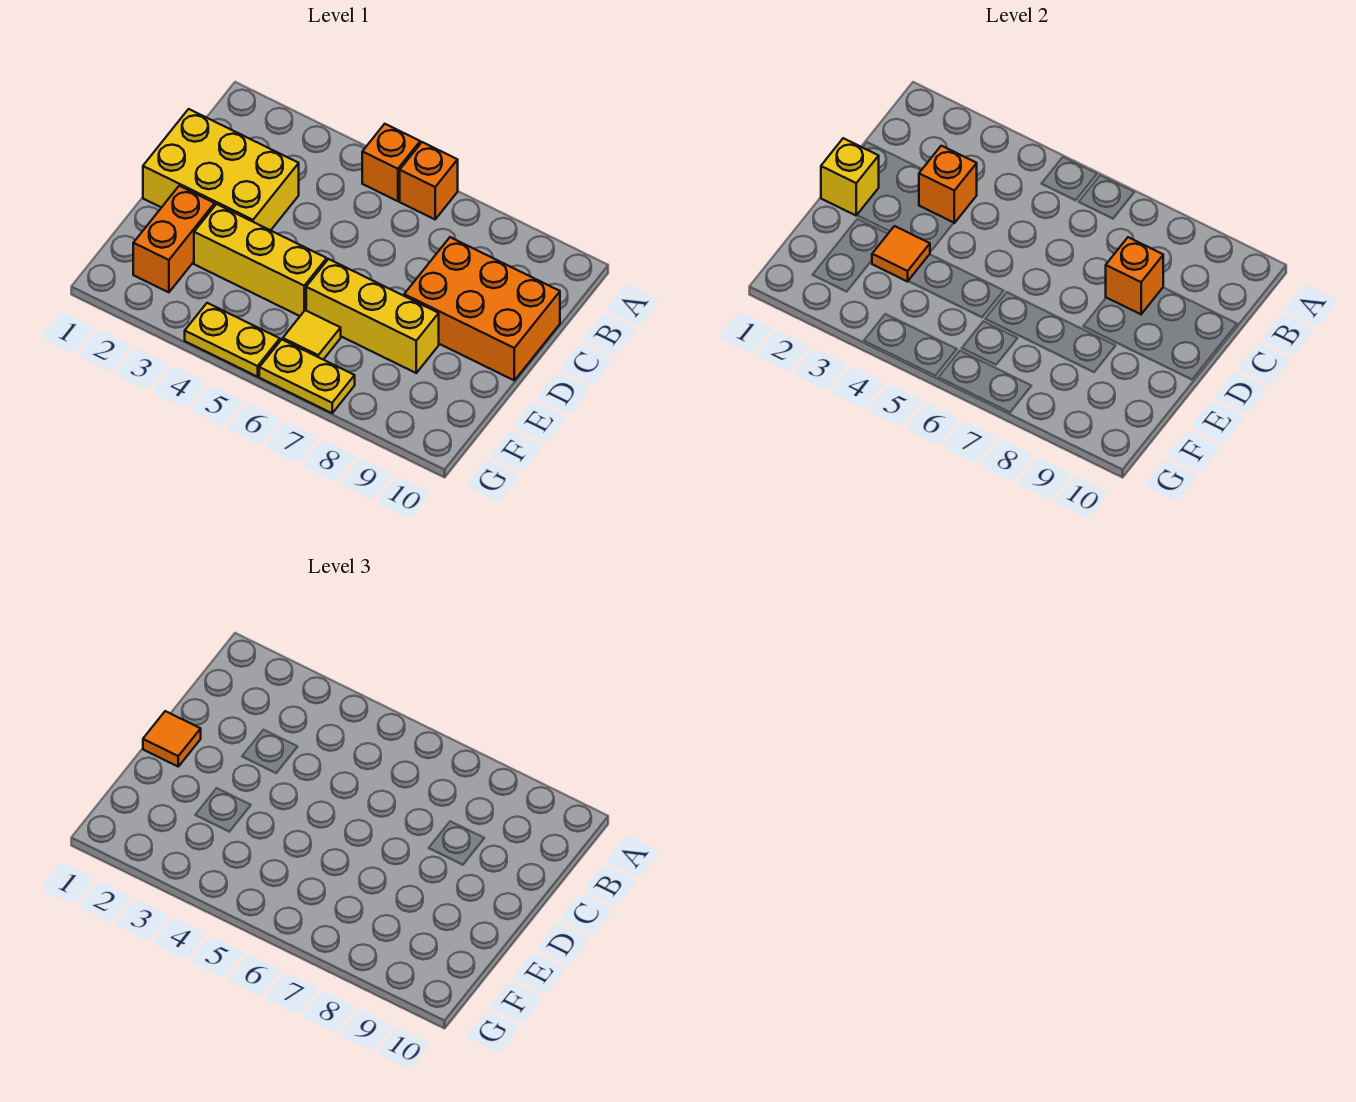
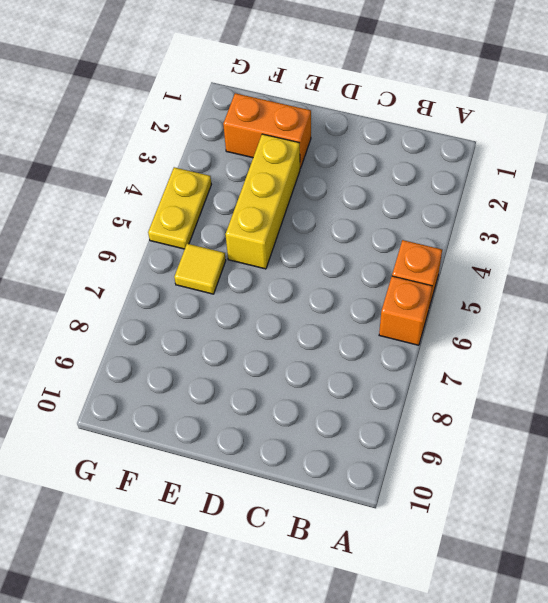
none -> yellow 2x3 brick [143,109,299,230]
none -> orange 2x3 brick [404,237,560,380]
none -> yellow 1x3 brick [306,259,439,373]

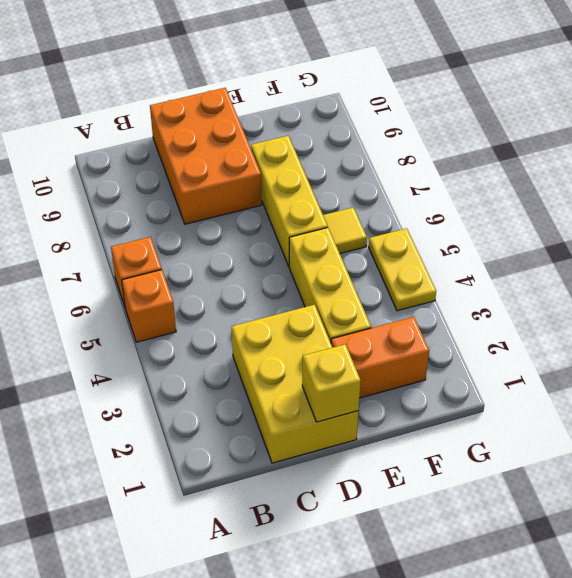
none -> yellow 1x2 plate [259,340,355,413]
none -> orange 1x1 brick [919,146,977,223]
none -> orange 1x1 brick [1106,237,1163,314]

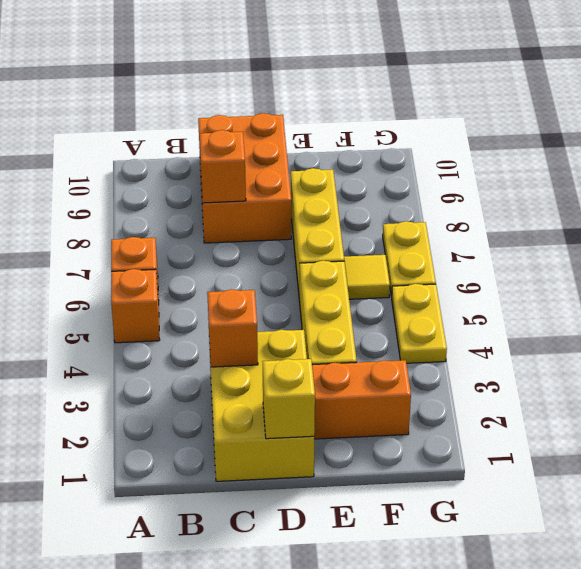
none -> orange 1x1 tile [872,226,930,281]
none -> orange 1x1 tile [143,711,201,766]

